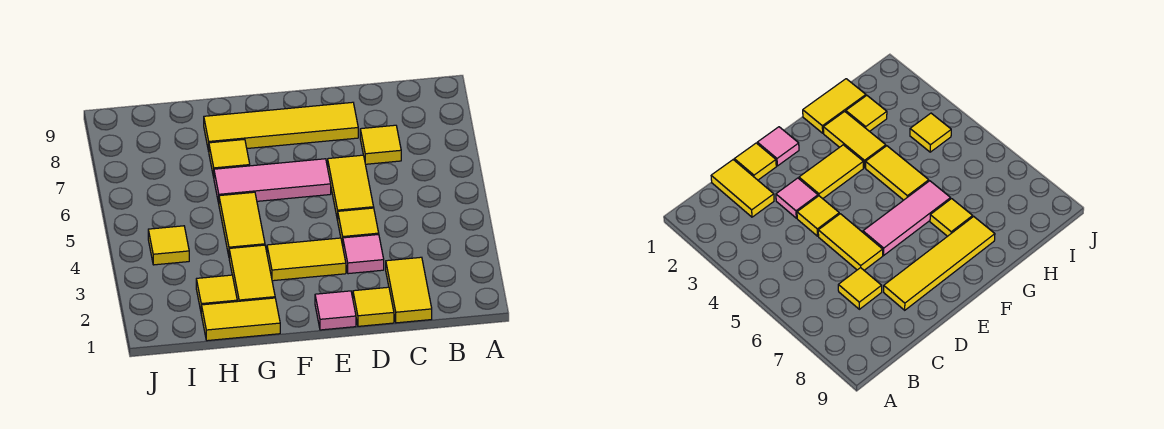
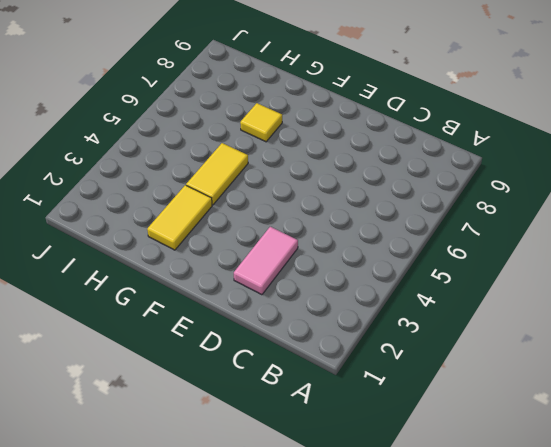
pink 1x2 tile [234,227,298,295] -> pink 1x1 tile [343,235,384,274]
none -> yellow 1x2 tile [386,257,432,323]
none -> yellow 1x1 tile [360,125,401,164]
none -> yellow 1x1 tile [353,287,394,326]

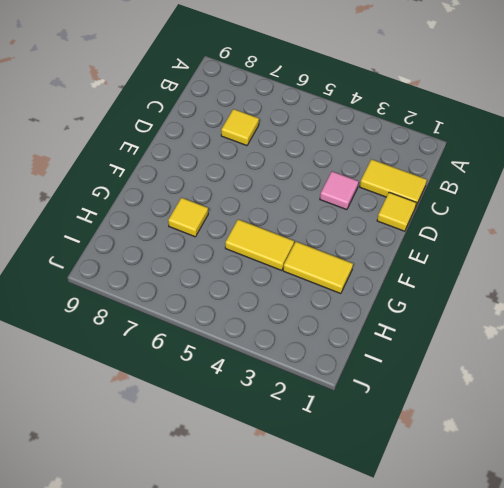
none -> yellow 1x1 tile [338,208,379,245]
none -> yellow 1x2 tile [328,155,374,220]
none -> yellow 1x4 tile [204,102,358,151]

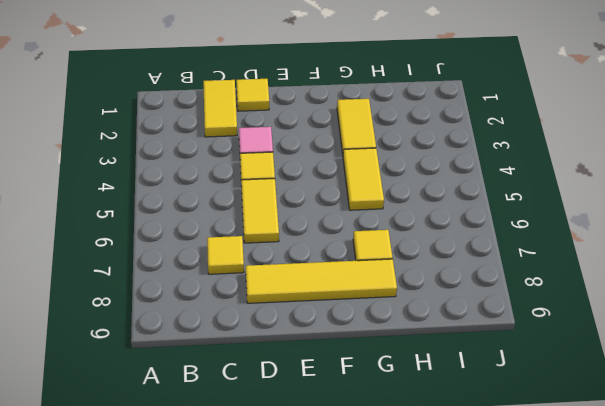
none -> pink 1x1 tile [315,291,356,330]
none -> yellow 1x2 tile [267,238,346,281]
none -> pink 1x3 tile [214,159,331,203]

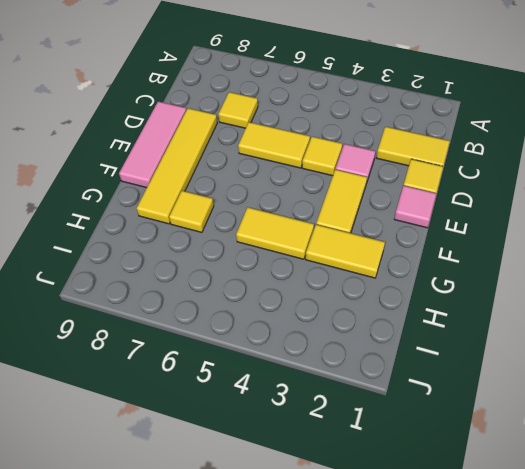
pink 1x3 tile [119,101,186,188] -> pink 1x3 tile moved to [214,159,331,203]
none -> yellow 1x2 tile [201,298,280,341]
none -> yellow 1x1 tile [196,275,237,310]
none -> yellow 1x1 tile [148,226,189,265]

